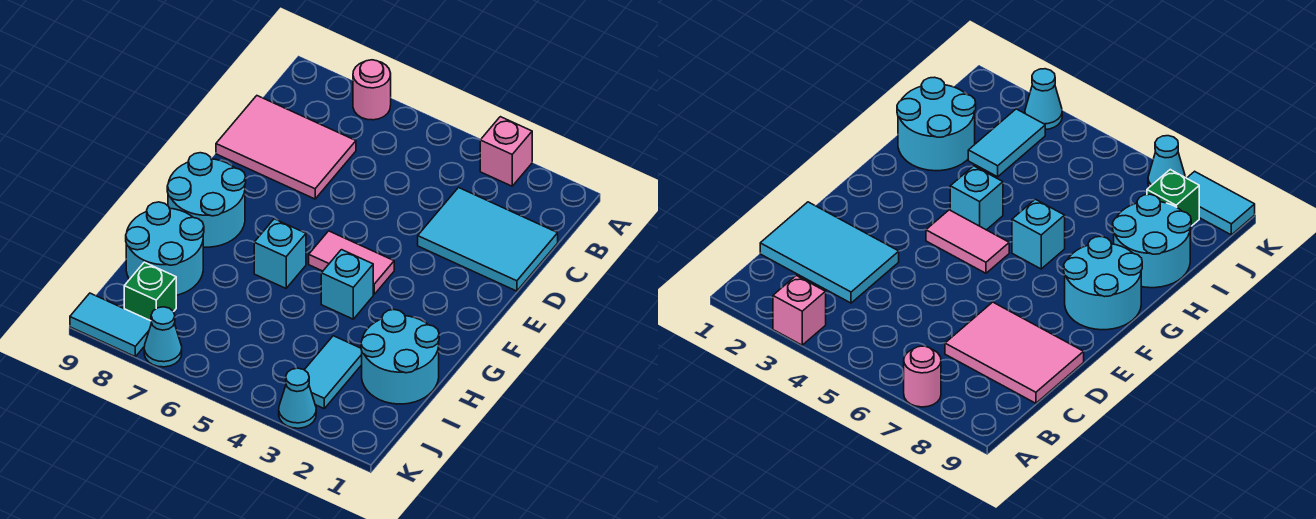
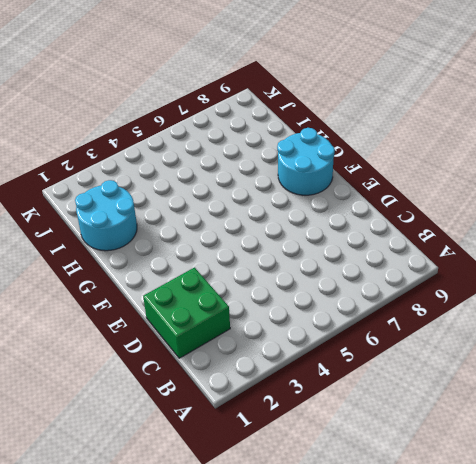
green 2x2 brick [143,268,230,358] -> cyan 2x3 tile [418,188,558,291]
none -> pink 1x1 brick [480,117,532,186]
none -> pink 1x1 round brick [353,60,391,120]
none -> pink 2x3 tile [216,96,356,199]

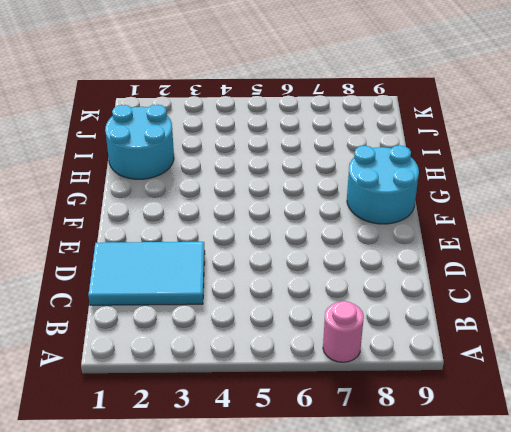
none -> pink 1x1 brick [480,117,532,186]
none -> pink 2x3 tile [216,96,356,199]
none -> pink 1x2 tile [309,231,394,294]

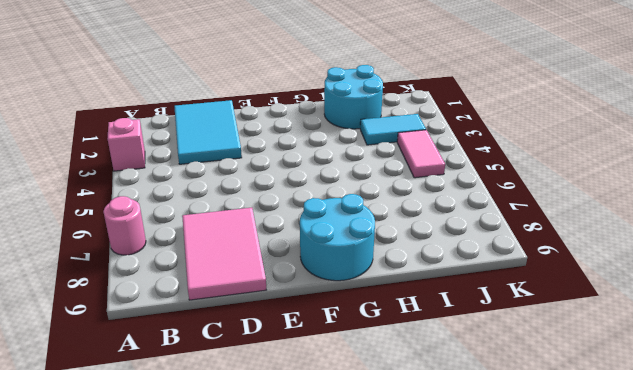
pink 1x2 tile [397,130,445,178] -> pink 1x2 tile moved to [309,231,394,294]
none -> cyan 1x1 brick [321,250,373,319]
none -> cyan 1x1 brick [254,219,306,288]
none -> cyan 2x2 round brick [126,202,204,295]

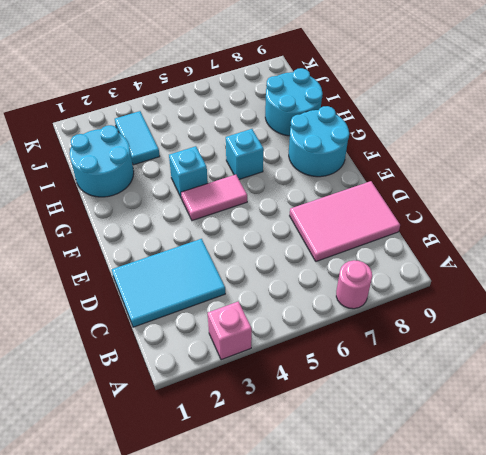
none -> green 1x1 brick [124,262,176,321]
none -> cyan 1x1 cone [279,368,316,428]
none -> cyan 1x1 cone [144,307,182,367]

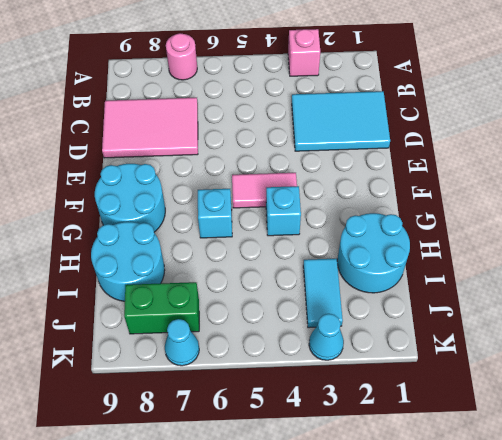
green 1x2 brick [124,282,199,334] -> green 1x1 brick [124,262,176,321]
none -> cyan 1x2 tile [70,293,152,357]

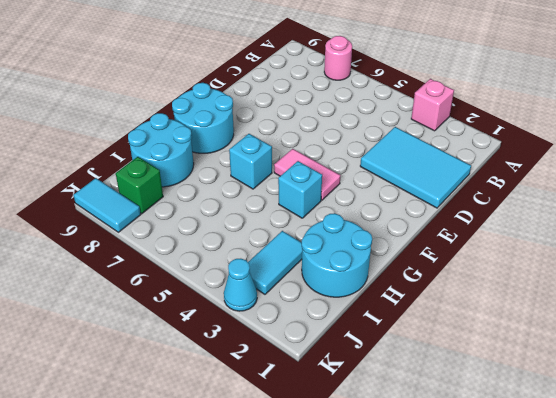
none -> pink 2x3 tile [216,96,356,199]
none -> cyan 1x1 cone [144,307,182,367]

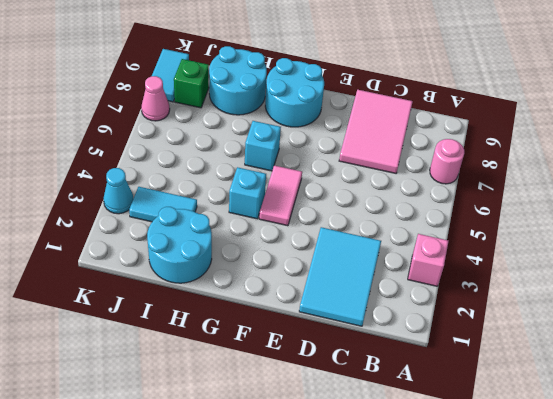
pink 1x1 cone [141,76,170,121] -> cyan 1x1 cone [144,307,182,367]

